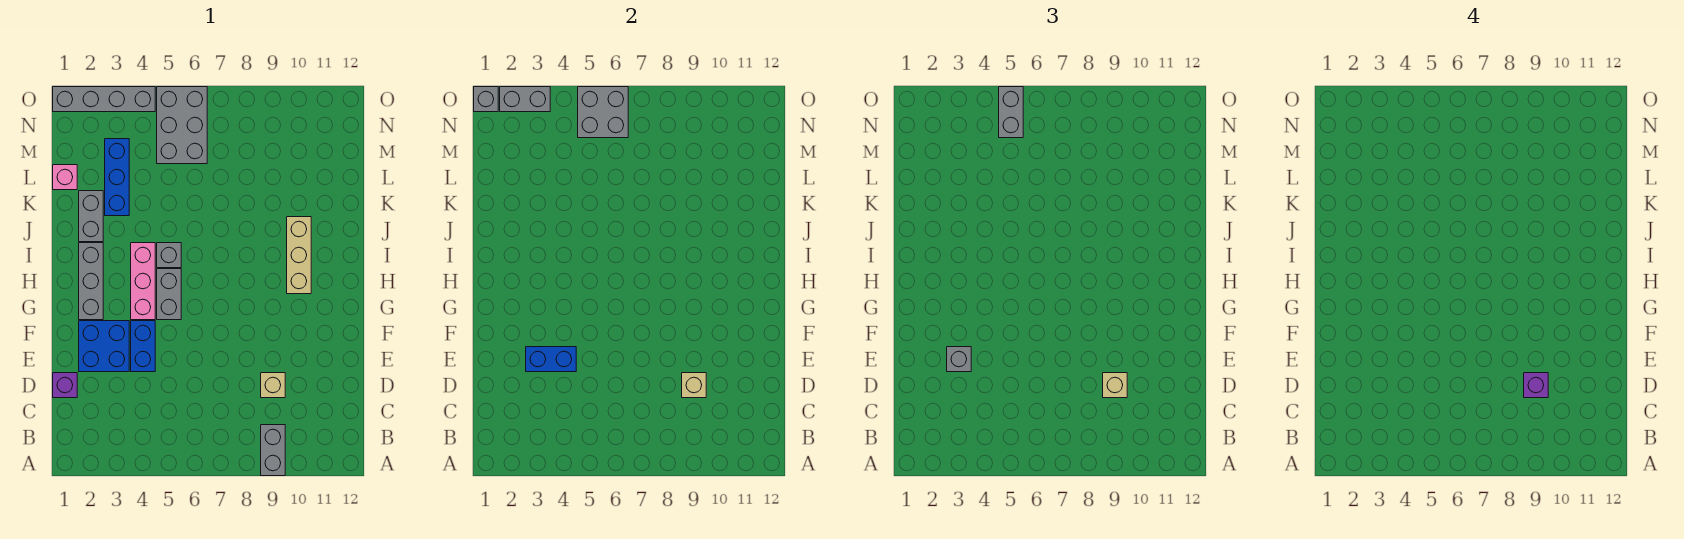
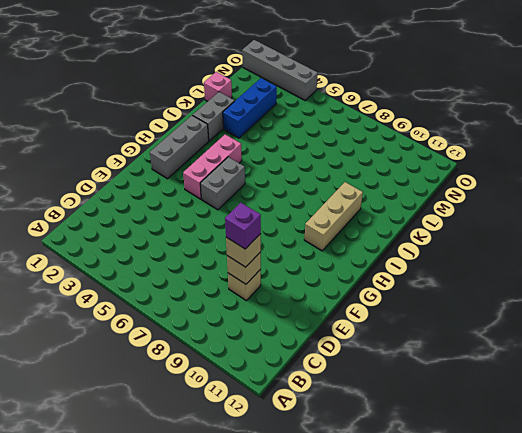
none -> grey 1x2 brick [261,425,285,476]
none -> purple 1x1 brick [53,373,77,398]
none -> blue 2x2 brick [79,321,129,372]

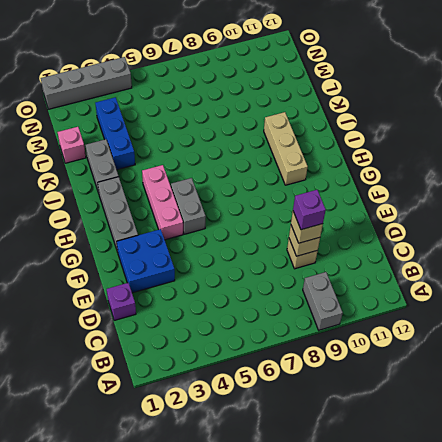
none -> blue 1x2 brick [131,321,155,372]
none -> grey 1x1 brick [157,243,181,268]
none -> grey 2x3 brick [157,87,207,164]

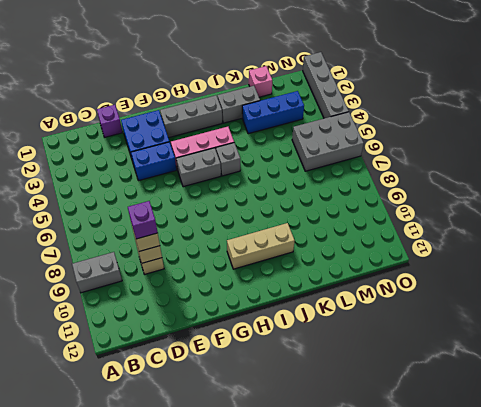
none -> blue 1x2 brick [526,347,576,372]
none -> grey 2x2 brick [578,87,628,138]
none -> grey 1x1 brick [474,87,498,112]

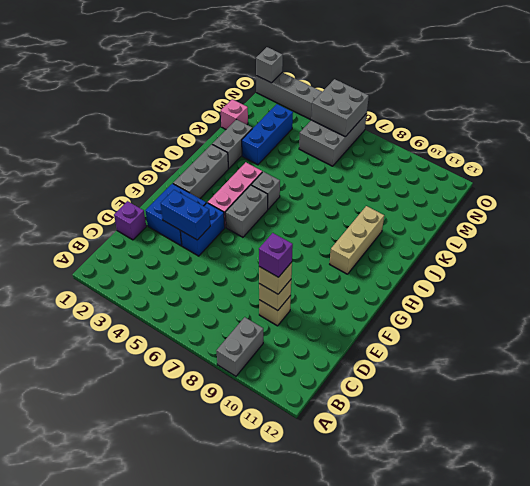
none -> grey 1x2 brick [500,87,550,112]
none -> grey 1x1 brick [947,347,971,372]
none -> grey 1x2 brick [999,87,1023,138]

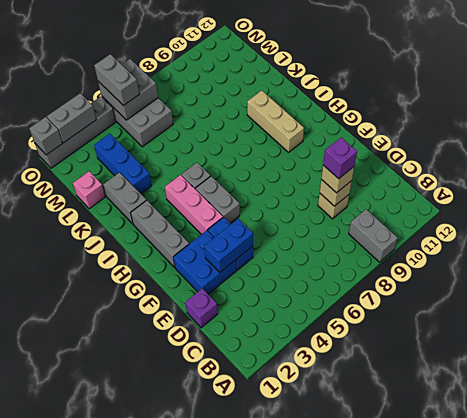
none -> grey 1x1 brick [947,347,971,372]

